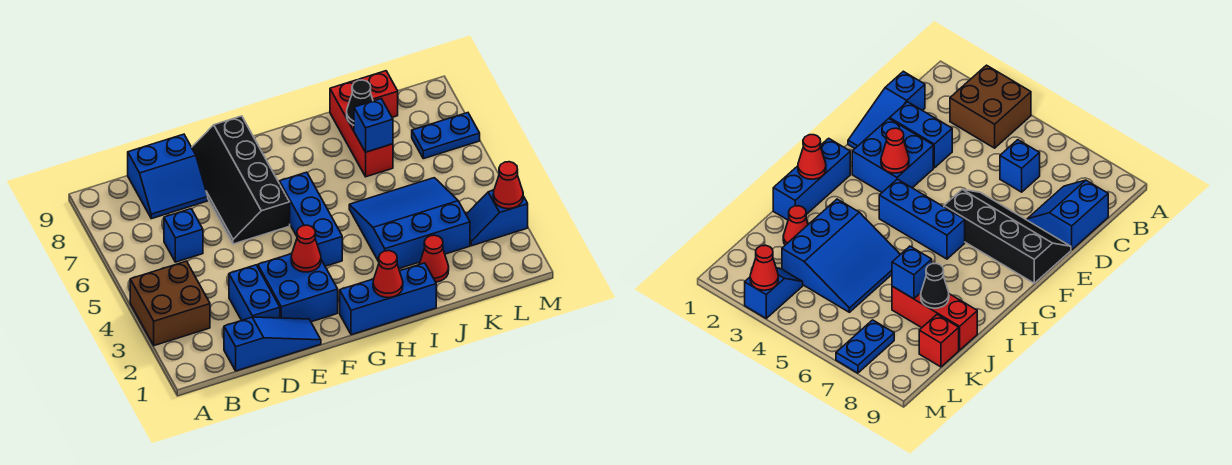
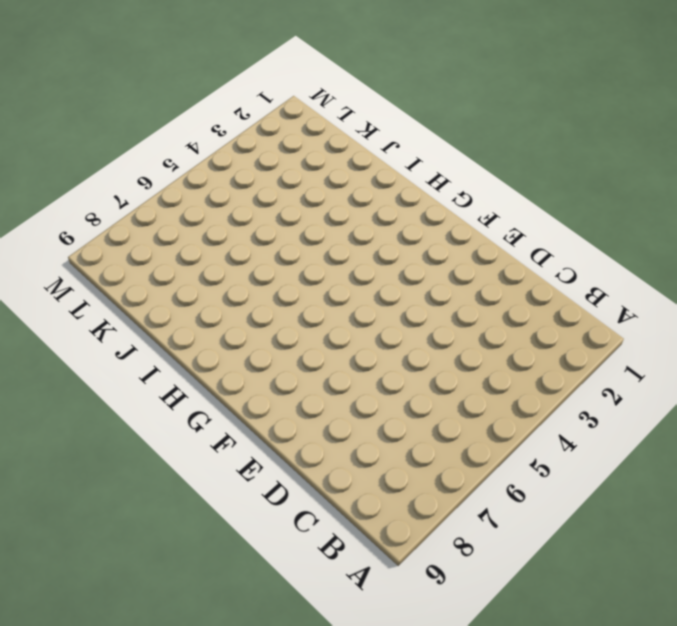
none -> brown 2x2 brick [130,261,210,346]
none -> blue 1x3 slope [224,317,321,371]
none -> blue 1x1 brick [164,209,203,262]

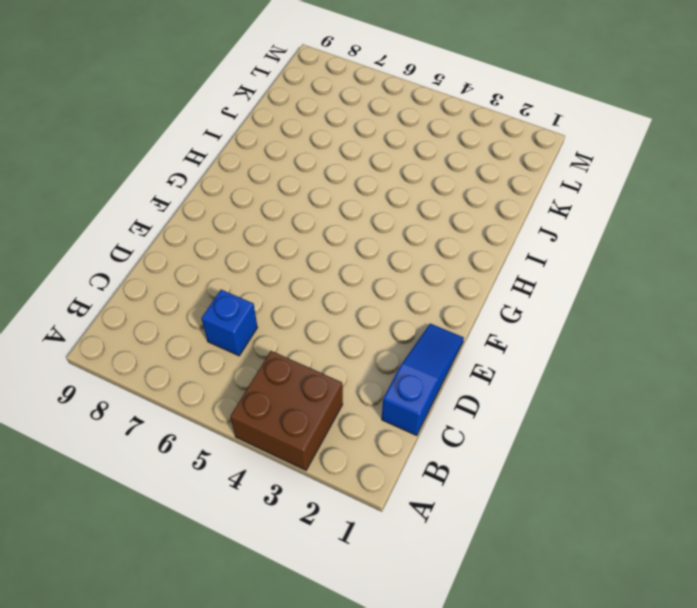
none -> blue 2x2 slope [128,134,208,219]
none -> blue 1x2 brick [229,265,280,320]
none -> blue 2x2 brick [258,254,338,322]

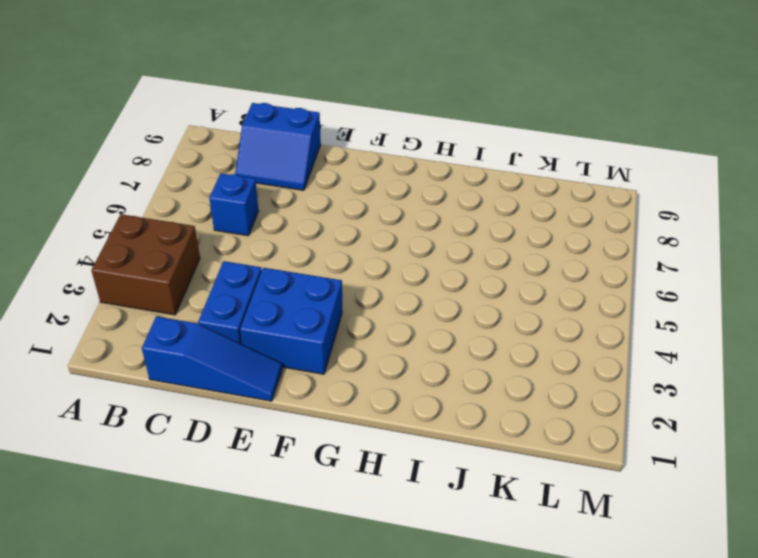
none -> black 2x4 slope [192,116,290,244]
none -> blue 1x3 brick [340,263,436,335]
none -> blue 1x3 brick [279,172,342,266]

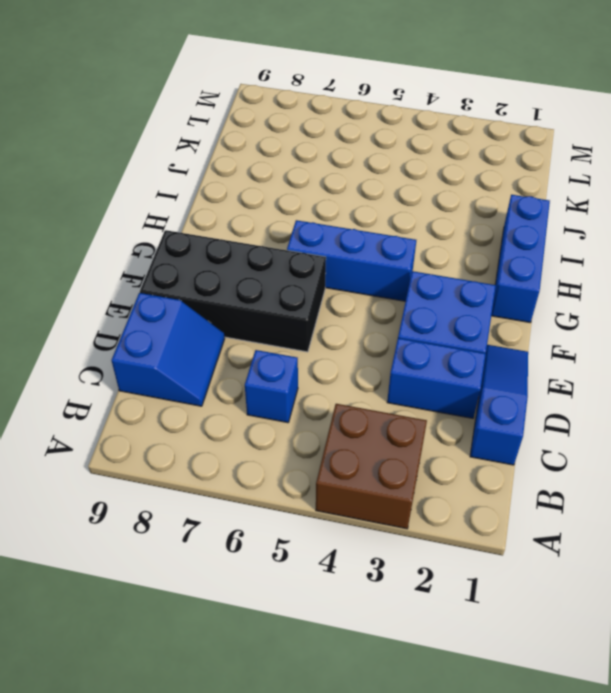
black 2x4 brick [140,230,326,352] -> black 2x4 slope [192,116,290,244]
none -> blue 3x3 slope [349,178,470,269]
none -> red 1x1 cone [420,235,449,282]
none -> red 1x3 brick [330,80,393,177]

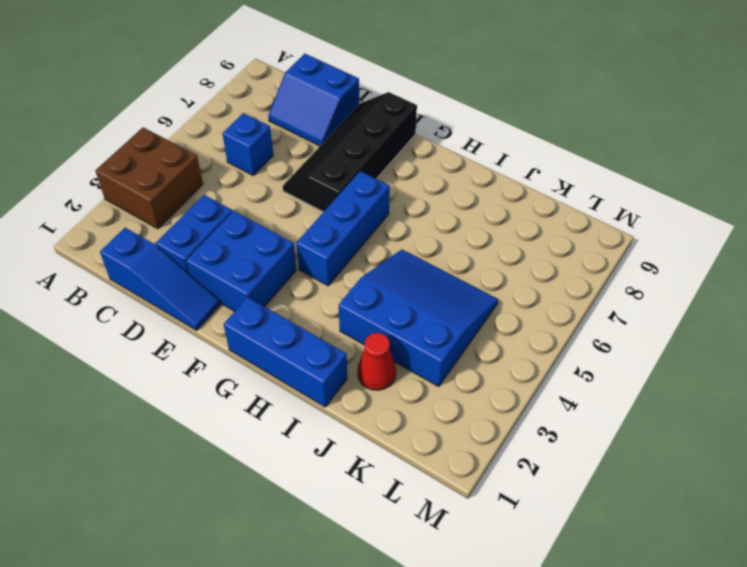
none -> red 1x3 brick [330,80,393,177]
none -> red 1x1 brick [359,71,398,117]
none -> blue 1x2 slope [466,190,528,246]

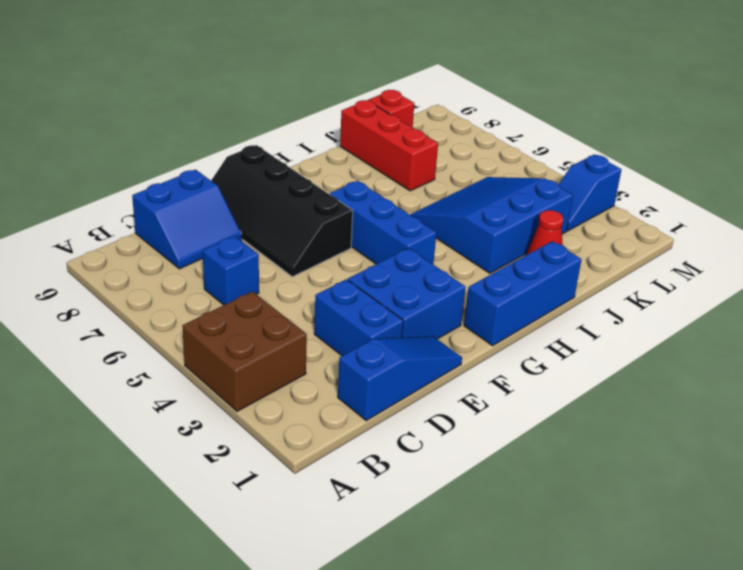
none -> blue 1x2 plate [412,113,480,159]
none -> red 1x1 cone [291,225,321,272]
none -> red 1x1 cone [373,251,403,298]

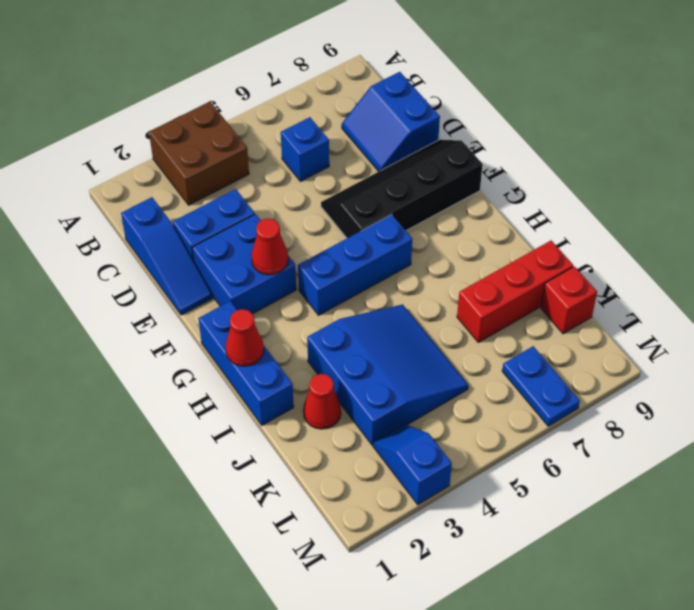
none -> blue 1x1 brick [354,99,393,152]
none -> black 1x1 cone [347,80,373,125]
none -> red 1x1 cone [493,162,523,209]

